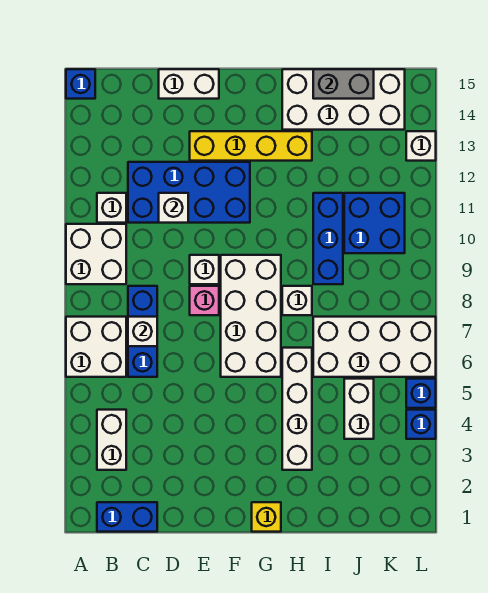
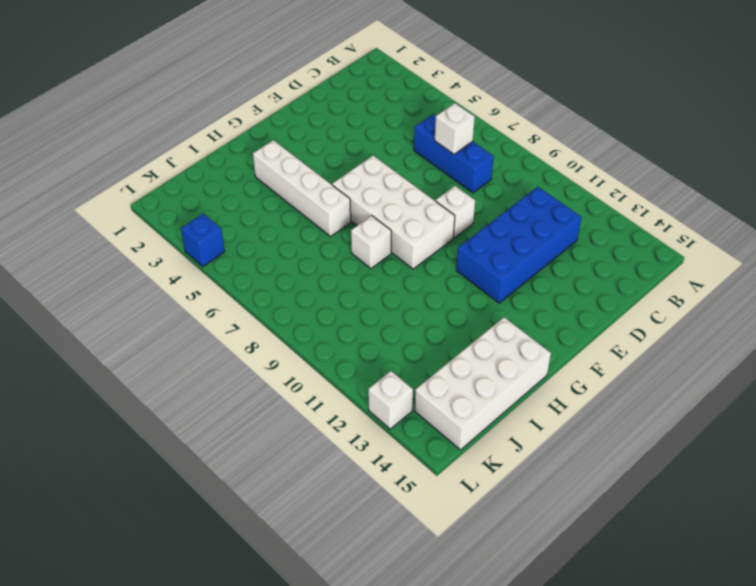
none -> white 2x2 brick [66,317,126,377]
none -> white 2x2 brick [66,224,126,284]
none -> blue 1x1 brick [66,69,95,99]

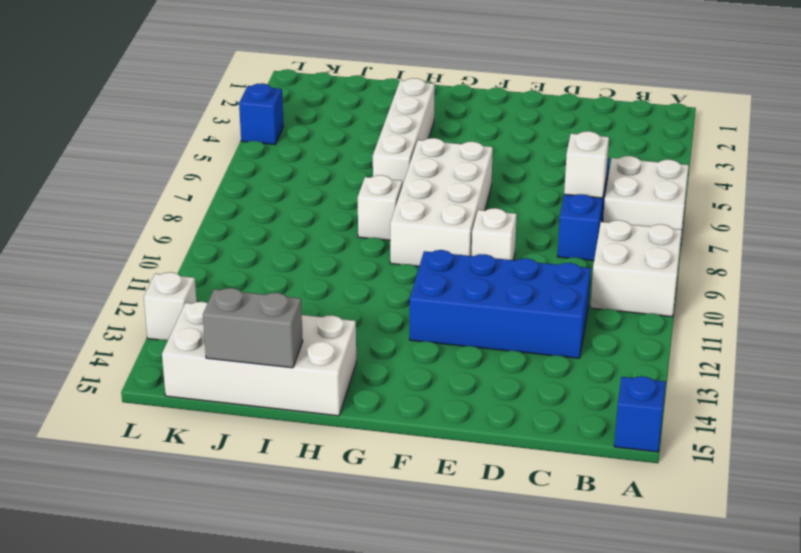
none -> blue 1x2 brick [97,502,157,532]
none -> white 1x2 brick [97,410,126,470]
none -> white 1x1 brick [97,193,126,223]

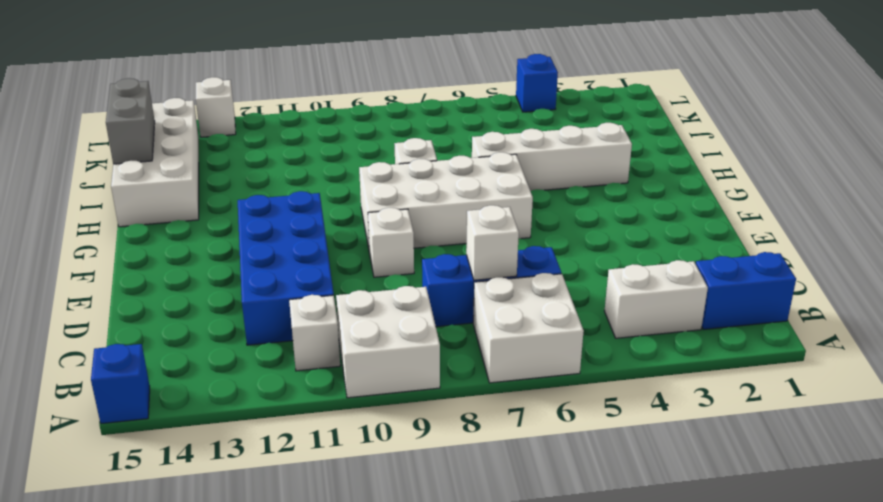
blue 1x2 brick [696,252,796,329] -> blue 1x2 brick turned to [97,502,157,532]
none -> white 1x2 brick [159,69,219,99]
none -> pink 1x1 brick [190,286,219,315]
none -> yellow 1x4 brick [190,131,312,161]

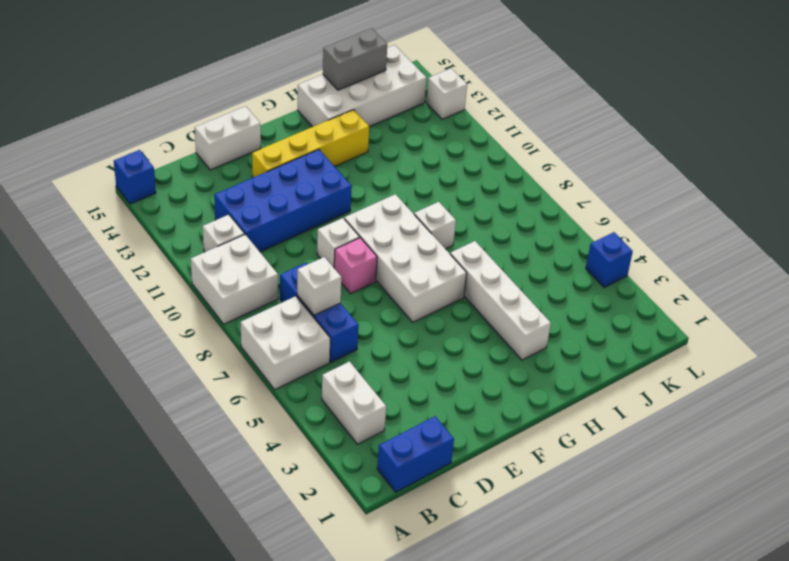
none -> yellow 1x1 brick [252,502,281,532]
none -> white 2x4 brick [313,317,436,377]
none -> blue 1x3 brick [313,193,343,284]

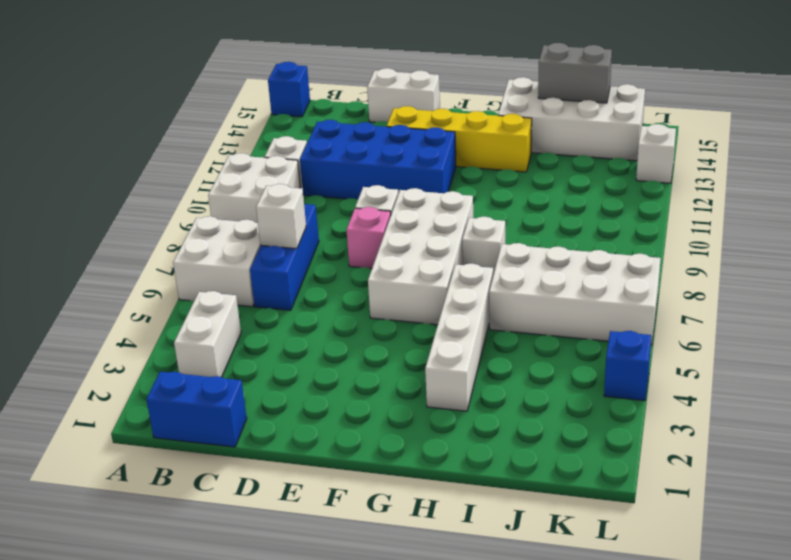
none -> yellow 1x1 brick [252,502,281,532]
none -> blue 1x3 brick [313,193,343,284]
none -> white 1x2 brick [344,379,374,439]

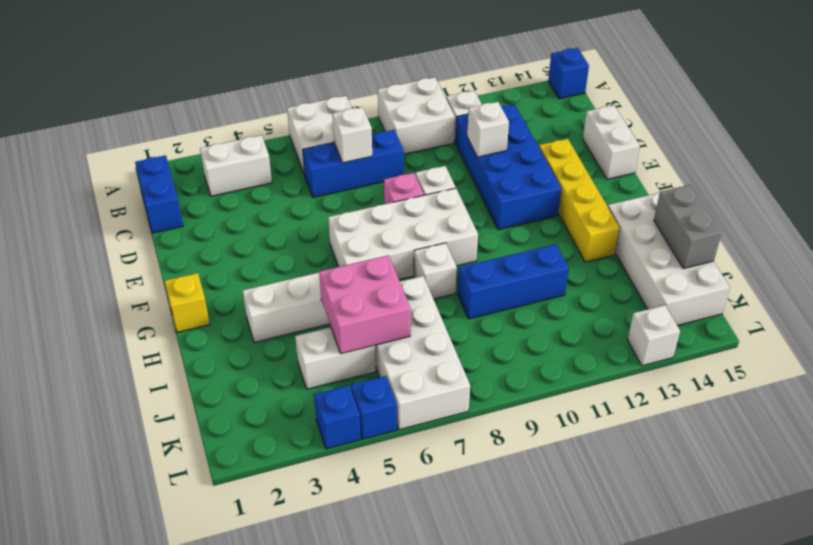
pink 2x2 brick [319,255,411,354] -> none
none -> blue 2x2 brick [344,193,405,253]

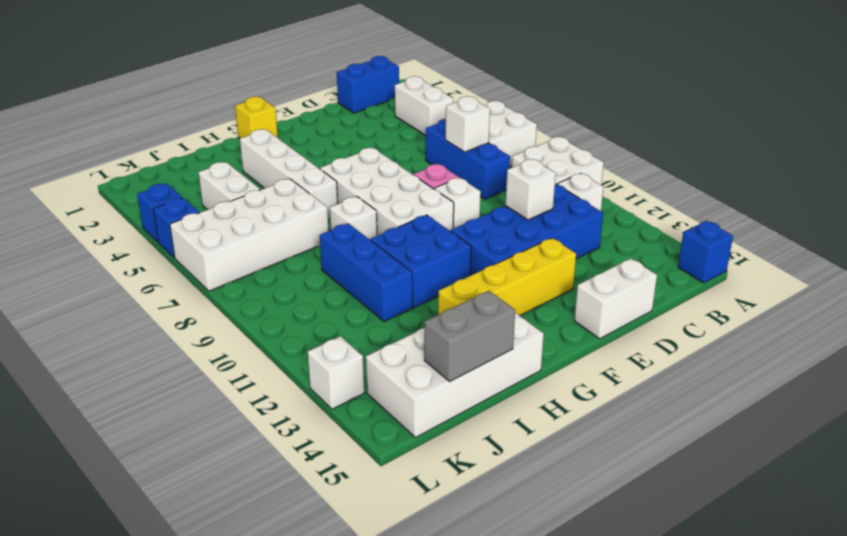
blue 2x2 brick [371,215,471,307] -> blue 2x2 brick moved to [344,193,405,253]

